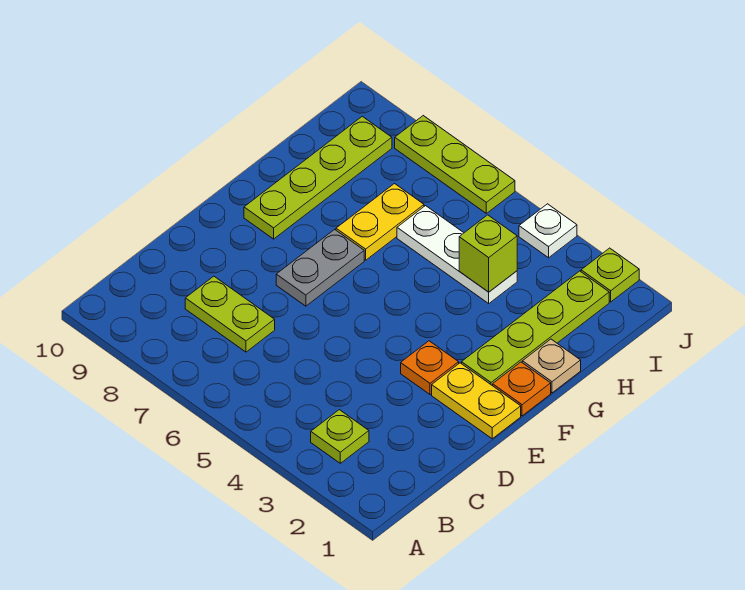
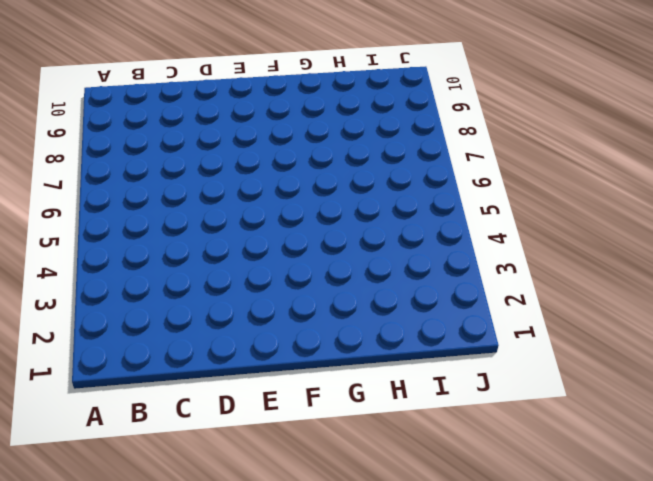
none -> lime 1x1 plate [311,410,369,463]
none -> lime 1x2 plate [185,276,275,352]
none -> yellow 1x2 plate [432,363,521,439]

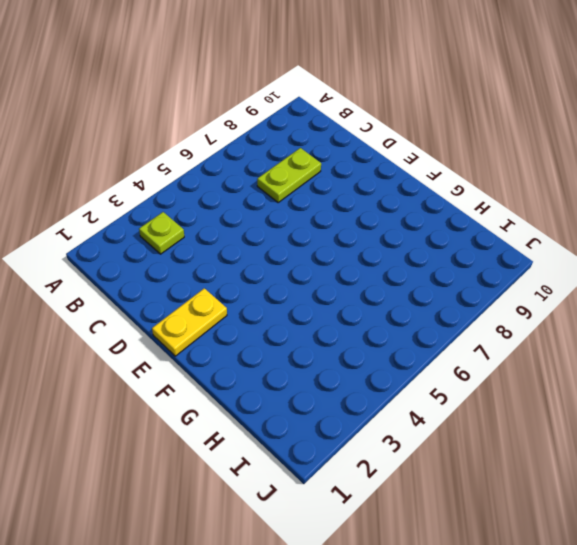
none -> orange 1x1 plate [401,341,459,395]
none -> grey 1x2 plate [276,229,364,306]
none -> orange 1x1 plate [493,362,551,416]

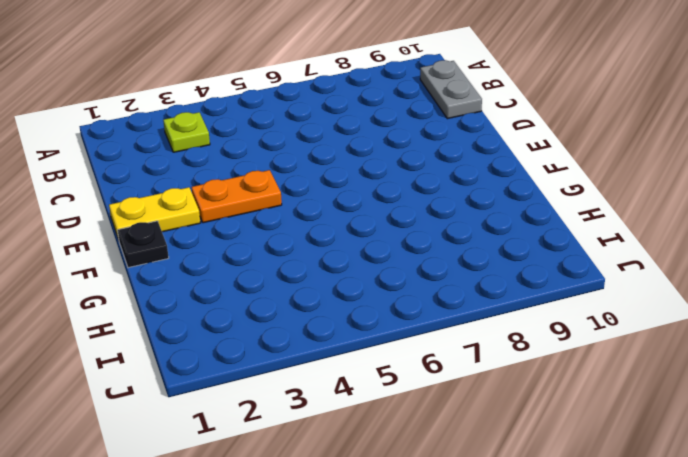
grey 1x2 plate [420,60,482,119] -> grey 1x2 plate moved to [276,229,364,306]
orange 1x2 plate [192,170,282,223] -> orange 1x1 plate [401,341,459,395]
black 1x1 plate [117,221,169,268] -> orange 1x1 plate [493,362,551,416]
none -> lime 1x2 plate [185,276,275,352]
none -> lime 1x4 plate [462,271,609,386]
none -> lime 1x4 plate [244,116,392,239]

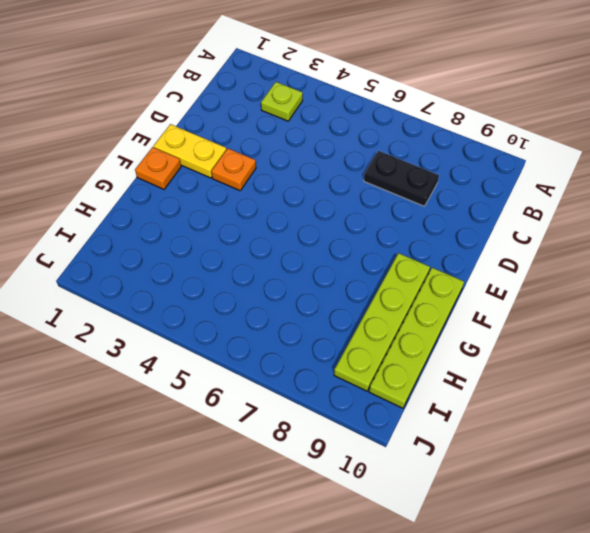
black 1x2 plate [364,151,439,206] -> lime 1x2 plate [185,276,275,352]
lime 1x4 plate [369,268,464,408] -> lime 1x4 plate moved to [462,271,609,386]
none -> grey 1x2 plate [276,229,364,306]
none -> tan 1x1 plate [522,339,581,393]
none -> yellow 1x2 plate [336,184,424,260]

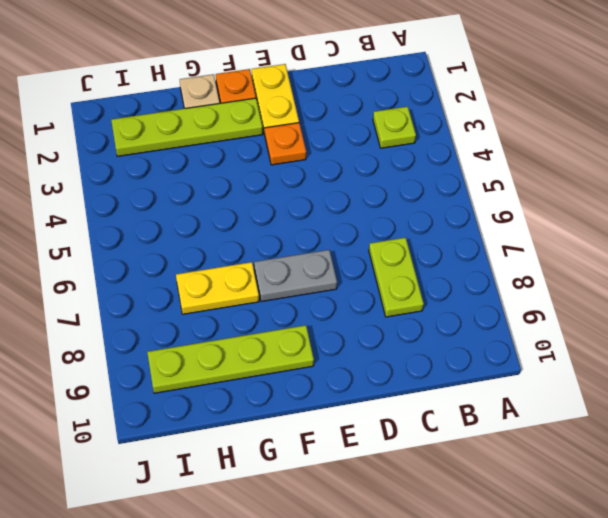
none -> white 1x3 plate [397,206,517,303]
none -> lime 1x1 plate [581,248,639,302]
none -> white 1x1 plate [519,204,577,258]

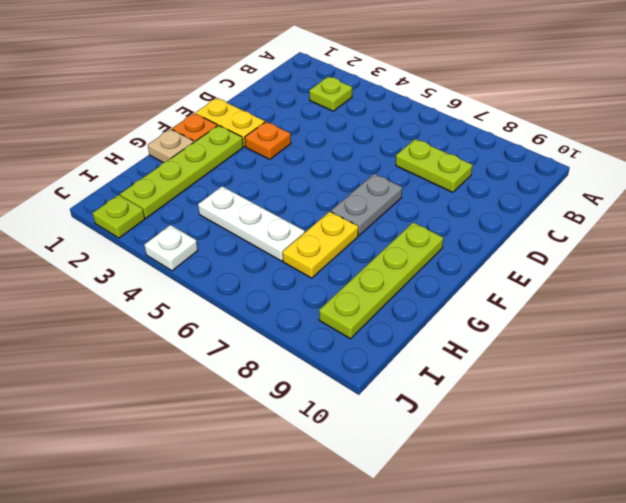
none -> lime 1x3 plate [395,116,515,213]
none -> lime 1x1 brick [459,215,517,292]

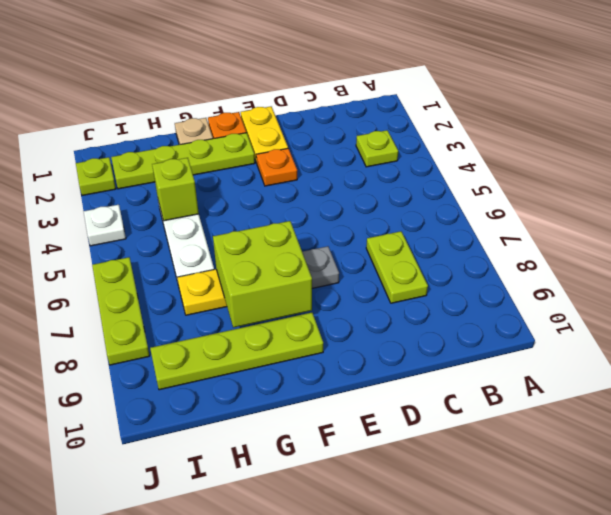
lime 2x2 brick [213,221,312,328] -> none

